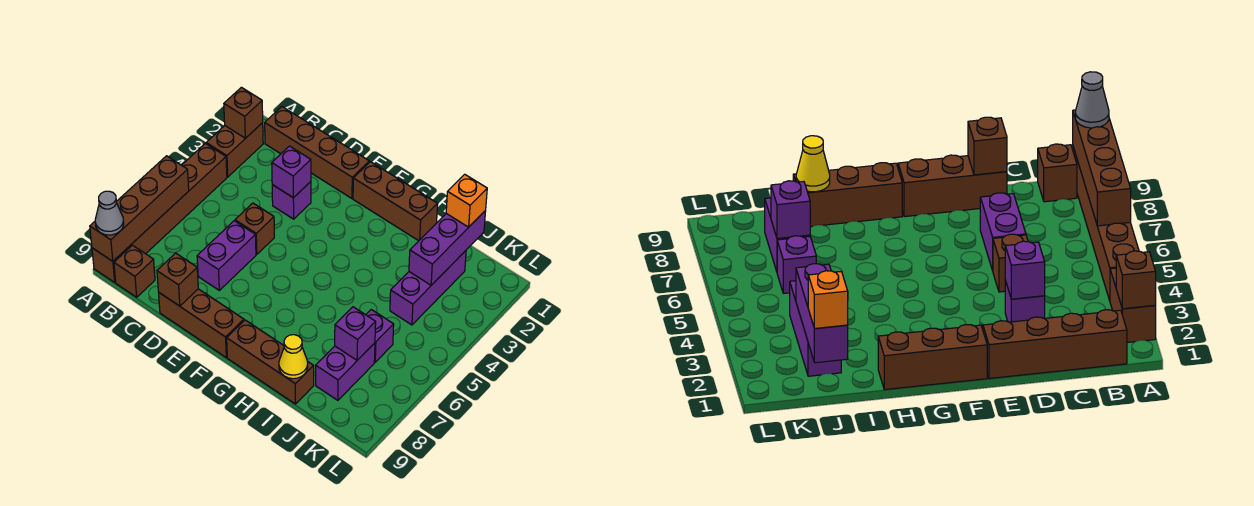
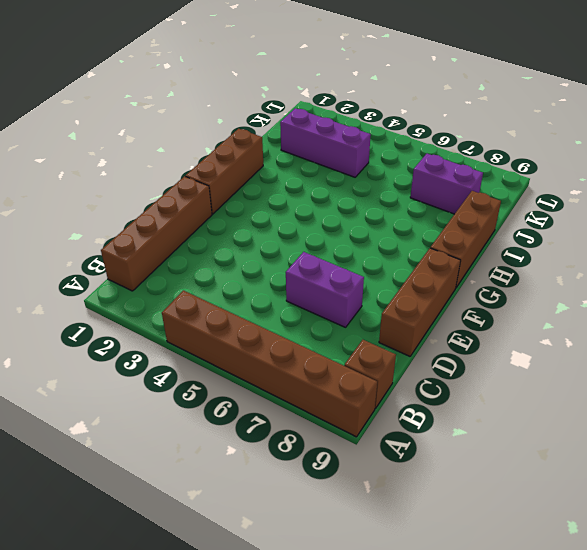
none -> brown 1x2 brick [206,123,263,177]
none -> purple 1x1 brick [272,182,311,219]
none -> brown 1x1 brick [235,203,274,254]

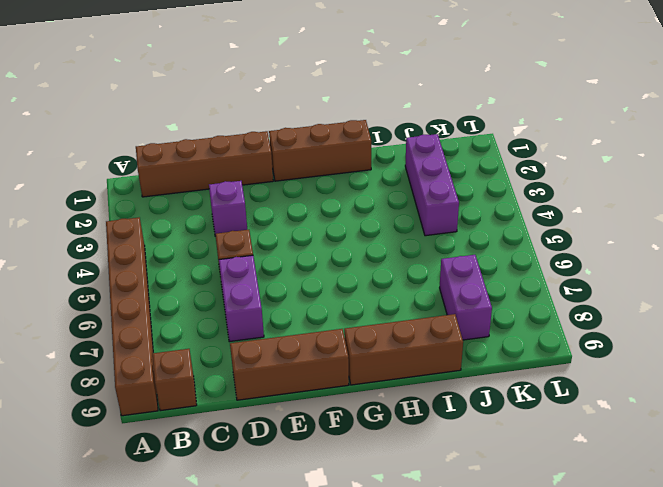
none -> brown 1x2 brick [206,123,263,177]
none -> purple 1x1 brick [366,310,394,362]
none -> brown 1x1 brick [224,87,263,138]

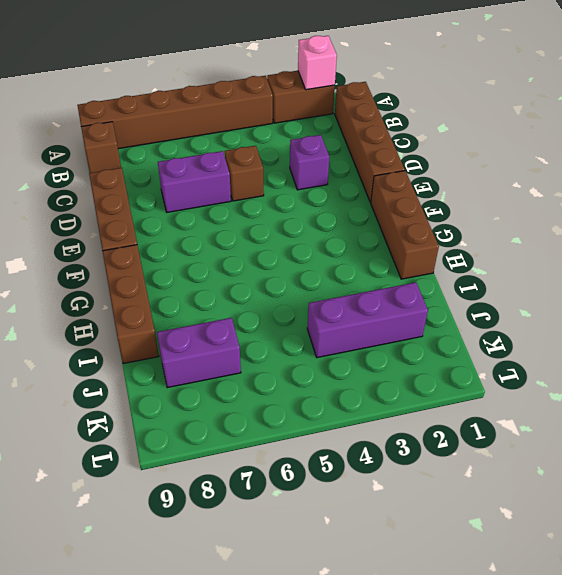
pink 1x1 brick [298,36,337,90] -> brown 1x1 brick [224,87,263,138]
none -> purple 1x1 brick [366,310,394,362]
none -> brown 1x4 brick [90,156,189,261]
none -> purple 1x1 brick [272,146,311,198]

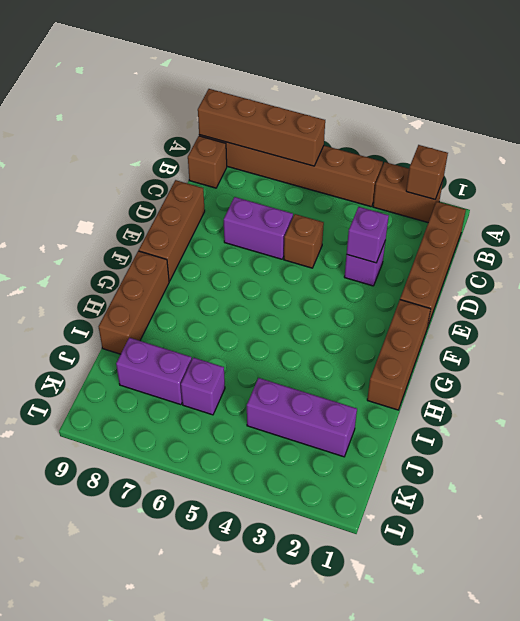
none -> brown 1x1 brick [157,253,198,306]
none -> yellow 1x1 cone [279,335,308,379]
none -> purple 1x3 brick [409,211,486,285]

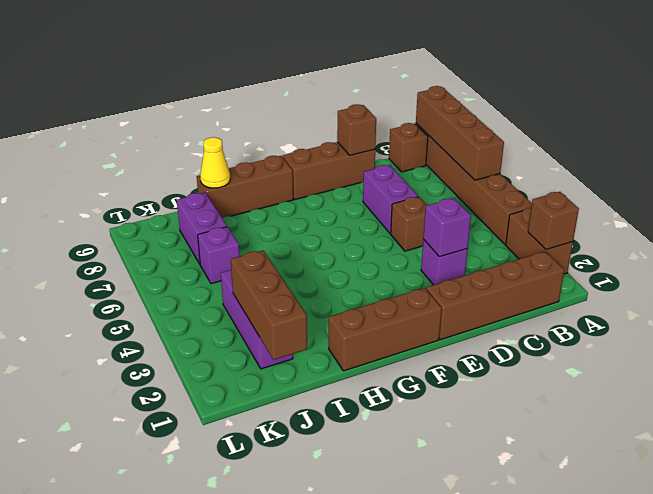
brown 1x3 brick [231,250,307,360] -> purple 1x3 brick [409,211,486,285]
none -> purple 1x1 brick [335,307,376,360]
none -> grey 1x1 cone [95,191,124,235]
none -> orange 1x1 brick [446,174,487,227]

